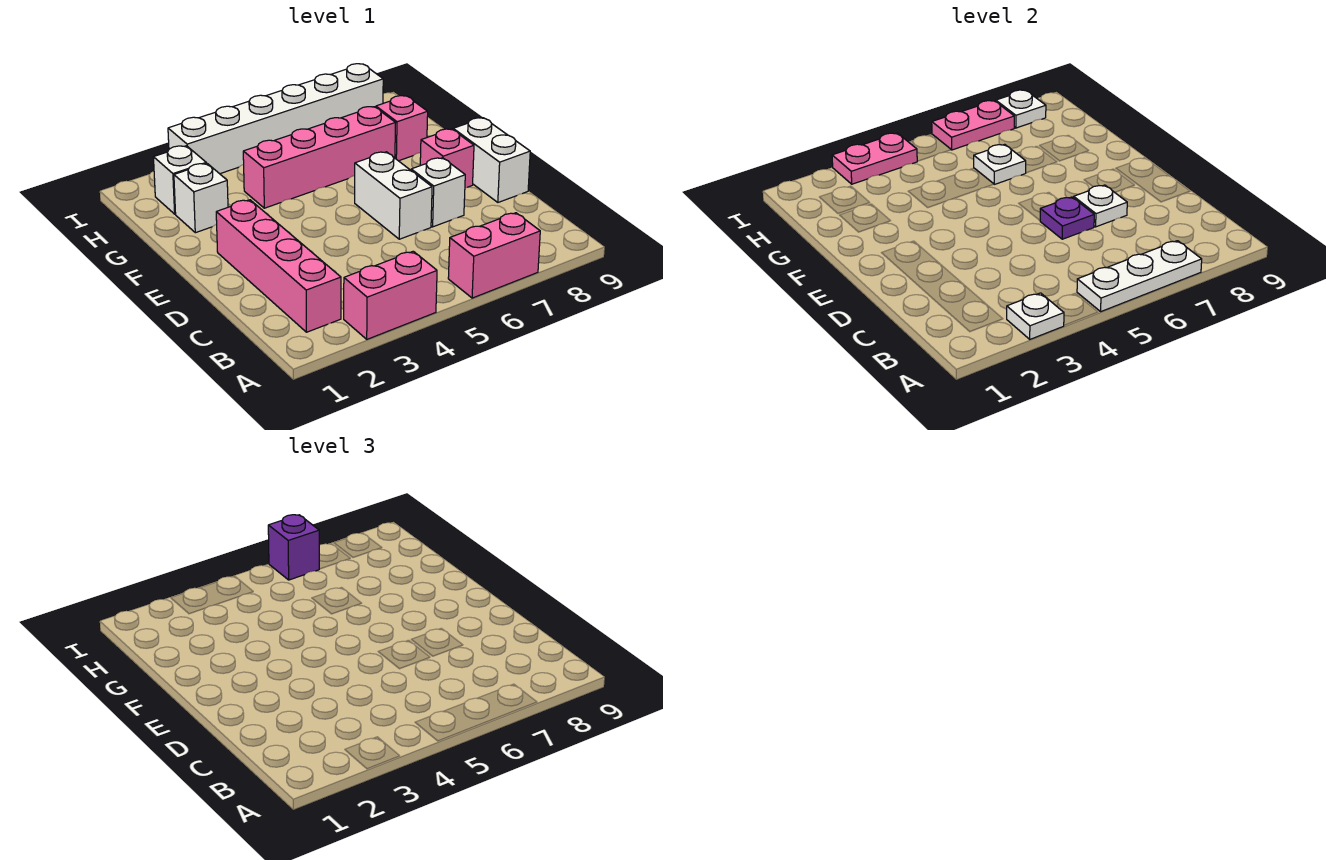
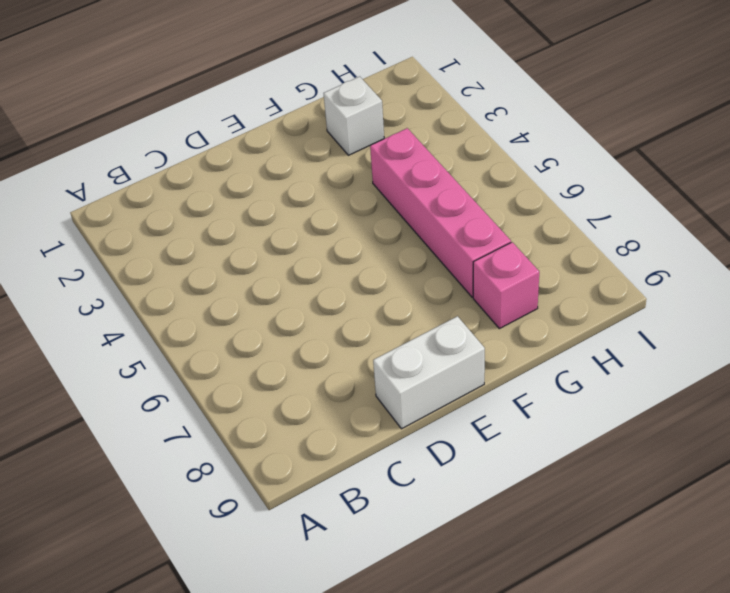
none -> pink 1x2 brick [344,251,437,339]
none -> pink 1x2 brick [448,213,540,298]
none -> pink 1x4 brick [216,200,341,332]

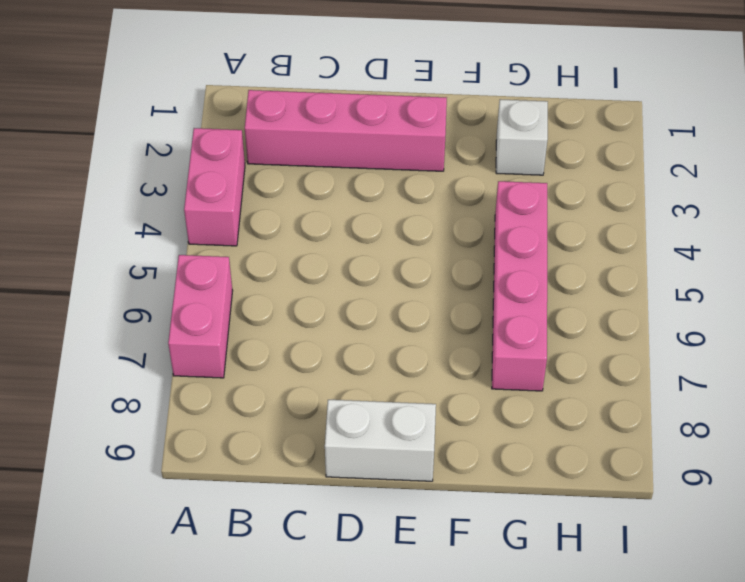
none -> white 1x2 brick [355,152,432,239]
none -> white 1x1 brick [411,158,465,227]
none -> pink 1x1 brick [420,129,474,188]

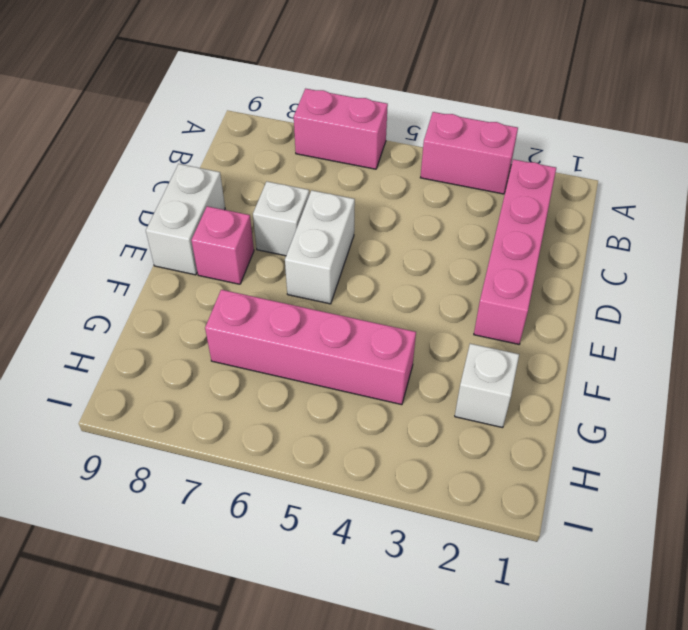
none -> pink 1x1 brick [376,96,428,161]
none -> white 1x1 brick [153,146,206,214]
none -> white 1x6 brick [168,64,383,174]

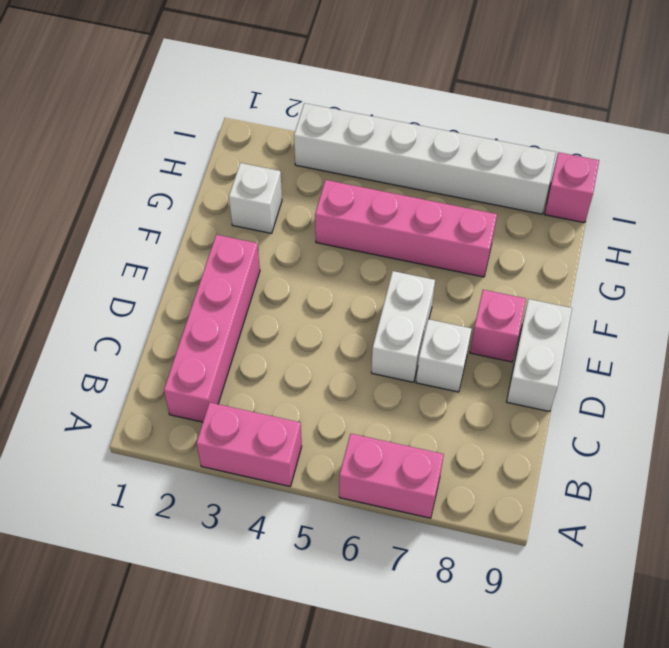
pink 1x1 brick [545,152,599,223] -> pink 1x1 brick moved to [376,96,428,161]
none -> white 1x1 brick [153,146,206,214]
none -> white 1x1 plate [1007,293,1064,339]
none -> white 1x3 plate [1077,241,1202,311]

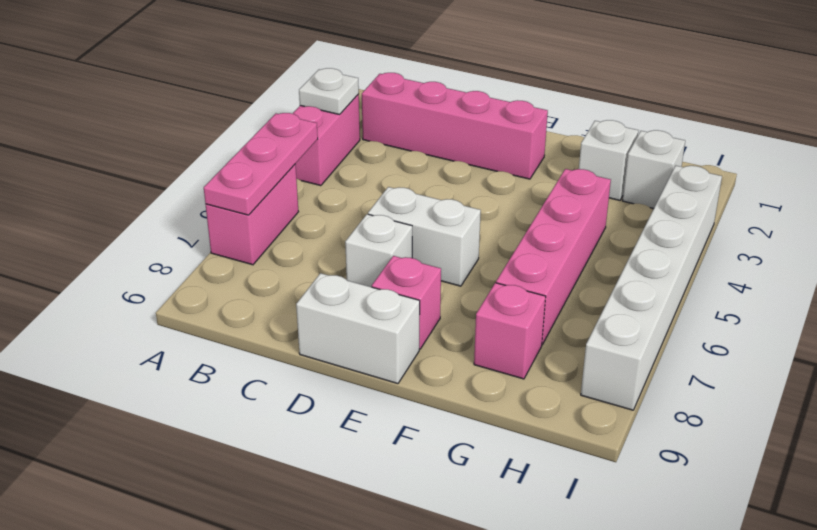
pink 1x3 plate [204,113,318,215] -> white 1x3 plate [1077,241,1202,311]
none -> purple 1x1 plate [1040,197,1094,239]
none -> white 1x1 plate [1074,185,1127,227]
none -> white 1x1 plate [974,144,1026,184]

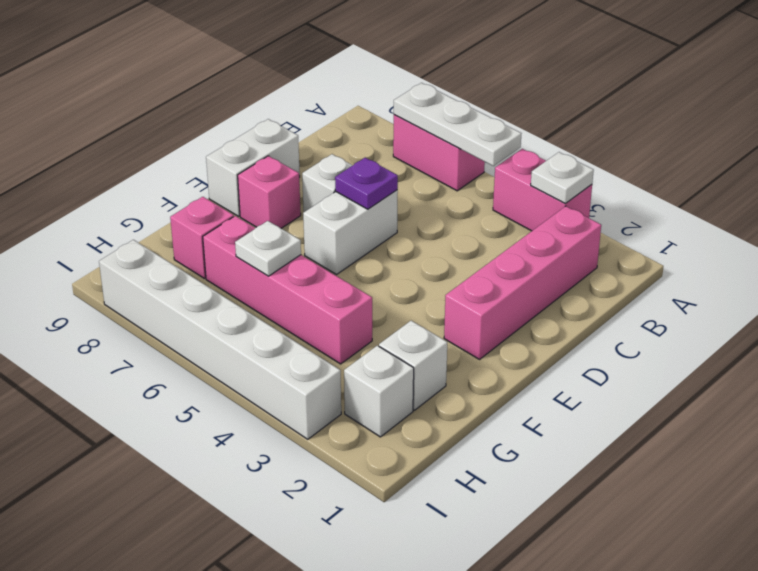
none -> white 1x1 plate [1074,185,1127,227]
none -> pink 1x2 plate [832,133,917,184]
none -> pink 1x2 plate [932,101,1014,150]

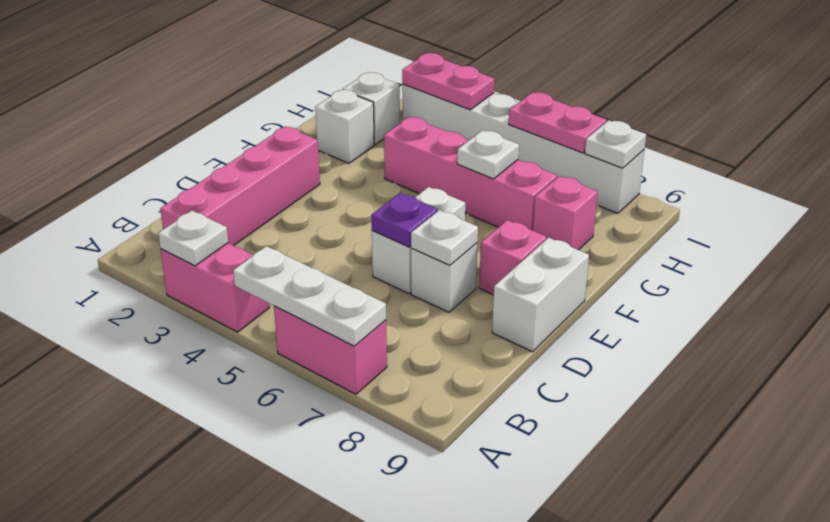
none -> purple 1x1 brick [268,515,319,580]

